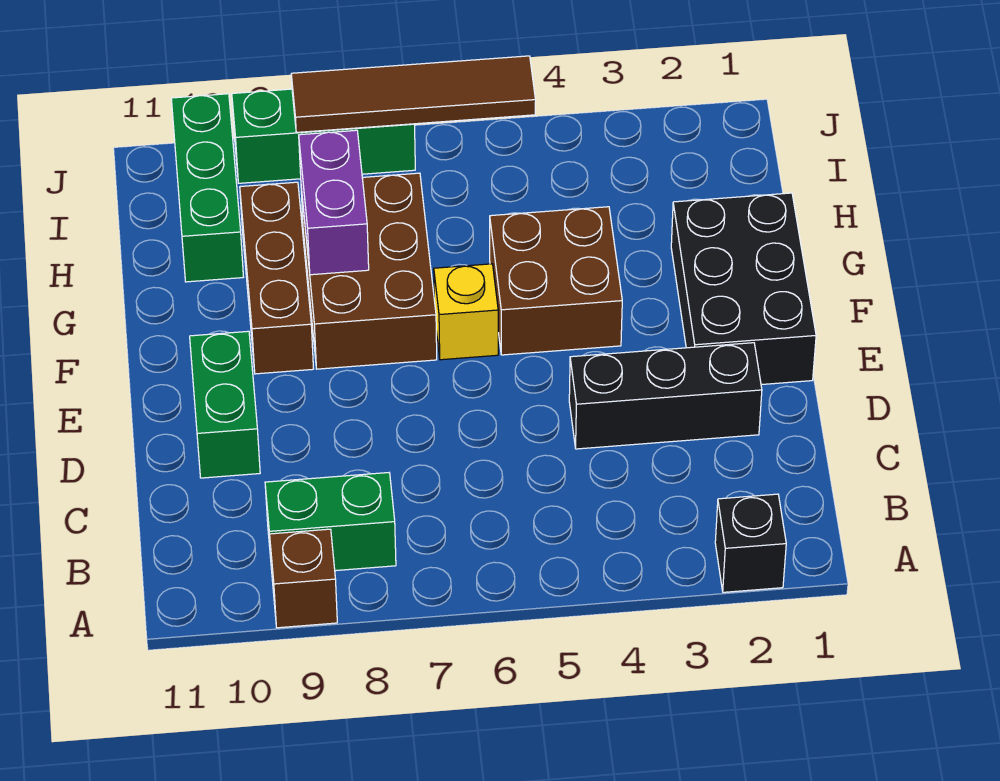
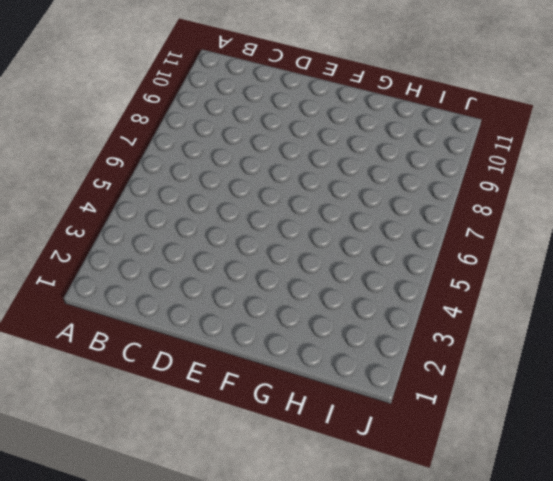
none -> black 1x1 brick [715,494,786,592]
none -> brown 1x1 brick [270,529,337,628]
none -> green 1x2 brick [265,473,396,571]

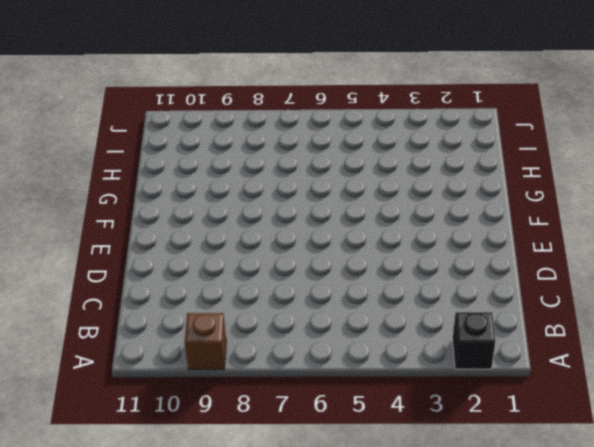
none -> green 1x2 brick [265,473,396,571]
none -> black 1x3 brick [569,343,762,449]
none -> green 1x2 brick [190,331,260,478]

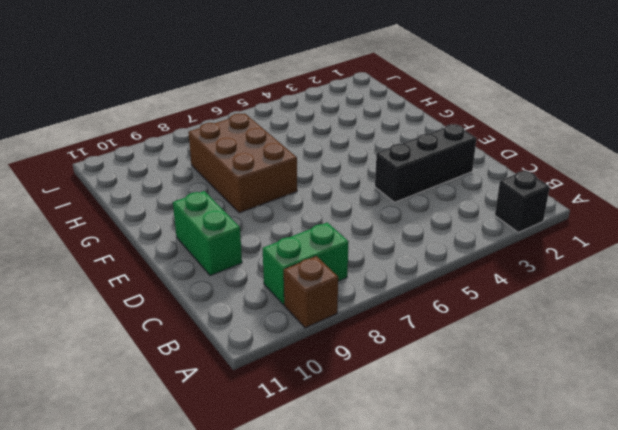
none -> black 2x3 brick [671,193,816,385]
none -> brown 2x2 brick [490,207,622,355]
none -> yellow 1x1 brick [434,264,498,360]

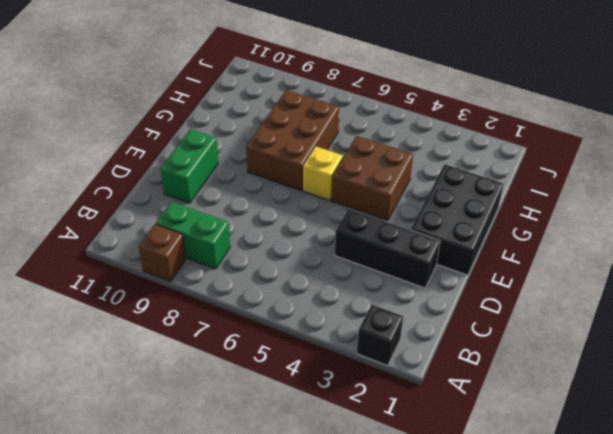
none -> brown 1x3 brick [240,182,313,374]
none -> green 1x3 brick [171,94,243,282]
none -> green 1x3 brick [232,89,415,183]

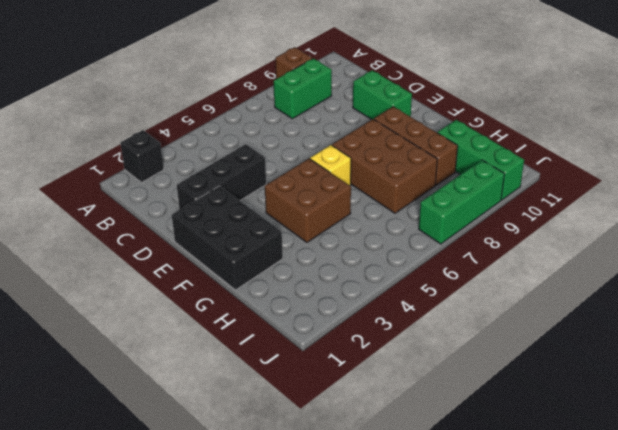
none -> purple 1x2 brick [299,130,369,275]
none -> brown 1x4 tile [291,56,536,132]

